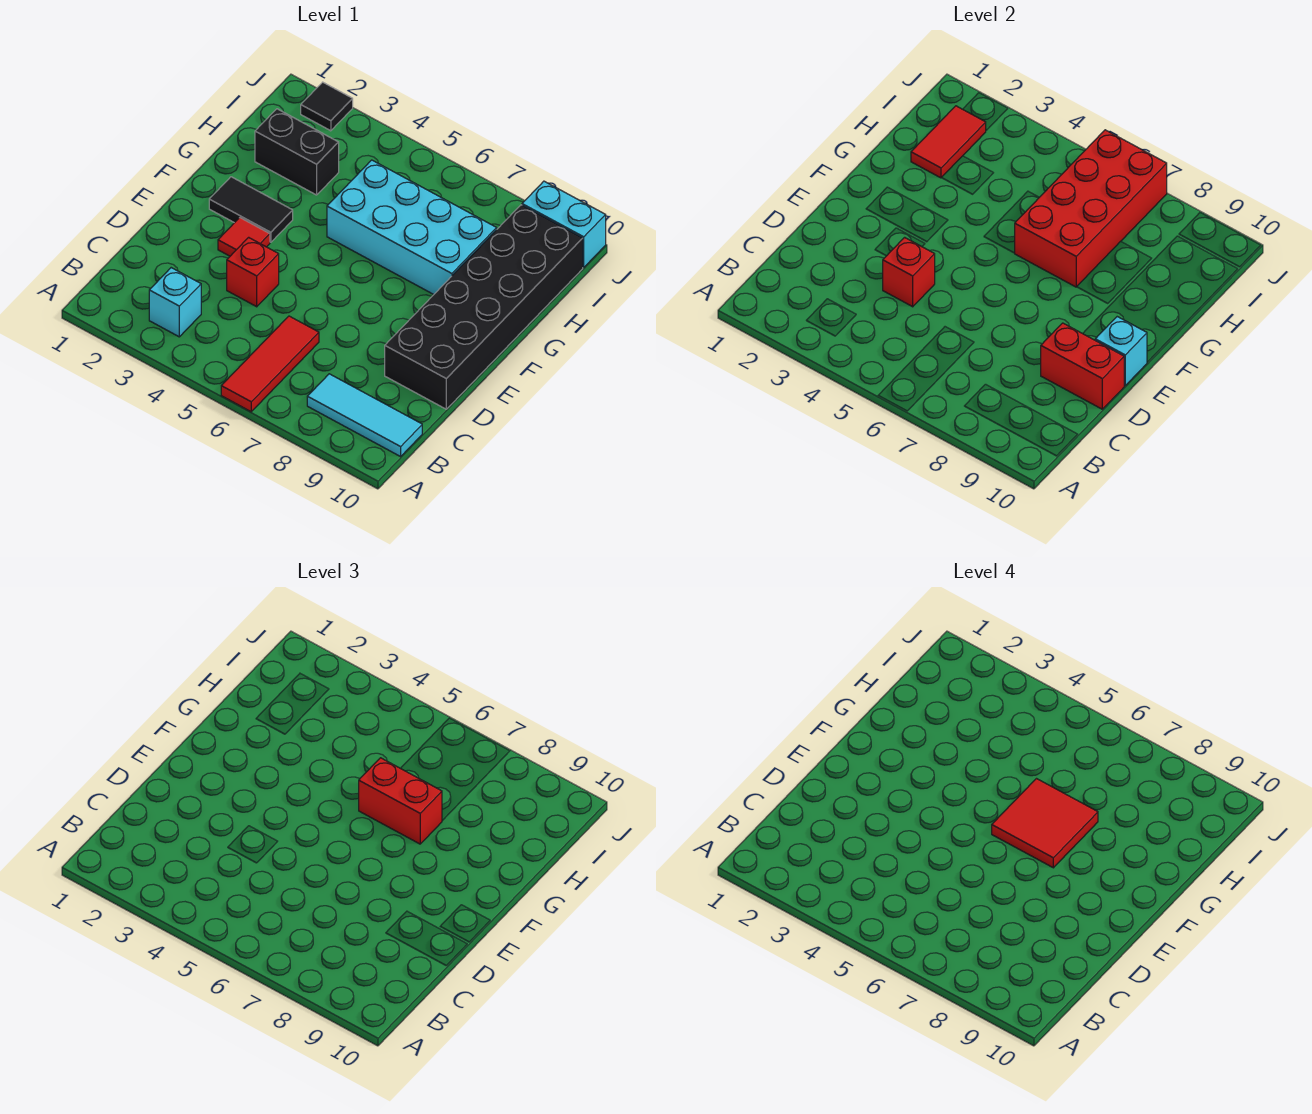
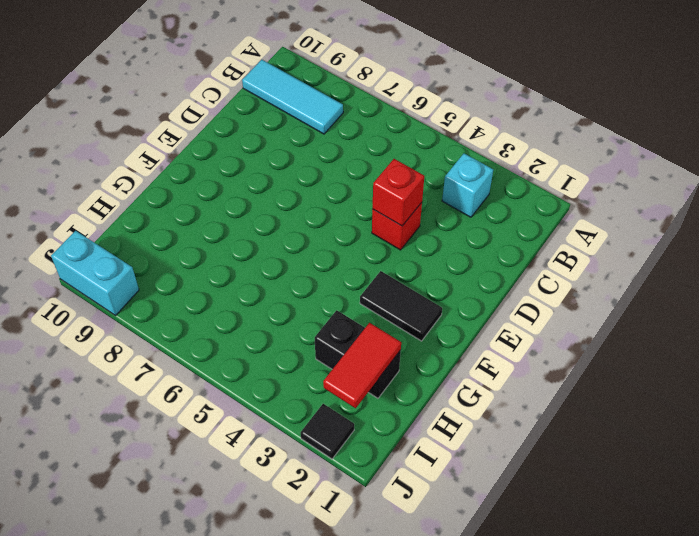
none -> red 1x3 tile [221,316,319,412]
none -> black 2x6 brick [385,205,583,409]
none -> red 1x1 tile [218,218,270,256]

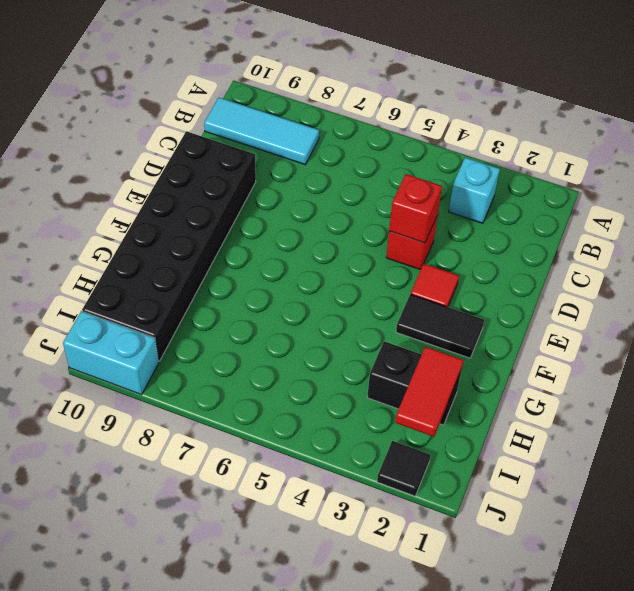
none -> red 1x3 tile [221,316,319,412]
none -> cyan 2x4 brick [327,160,497,294]
none -> red 1x2 brick [1041,323,1125,409]

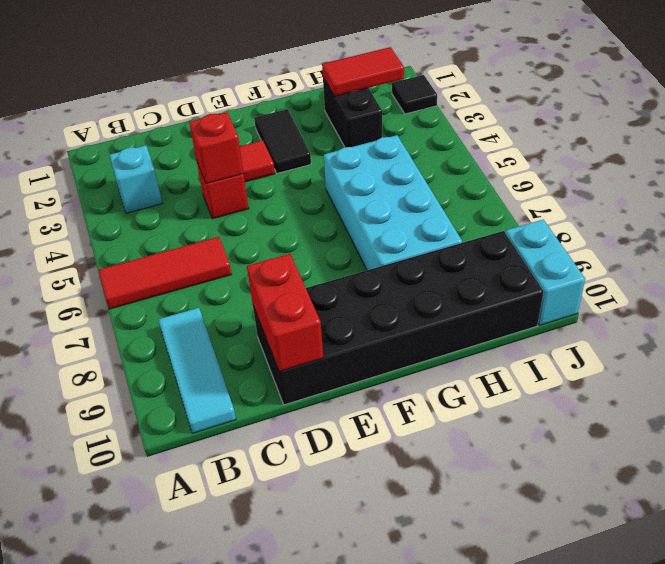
none -> cyan 1x1 brick [1095,317,1147,385]
none -> red 2x4 brick [1015,130,1167,287]
none -> red 1x2 brick [359,758,442,844]

